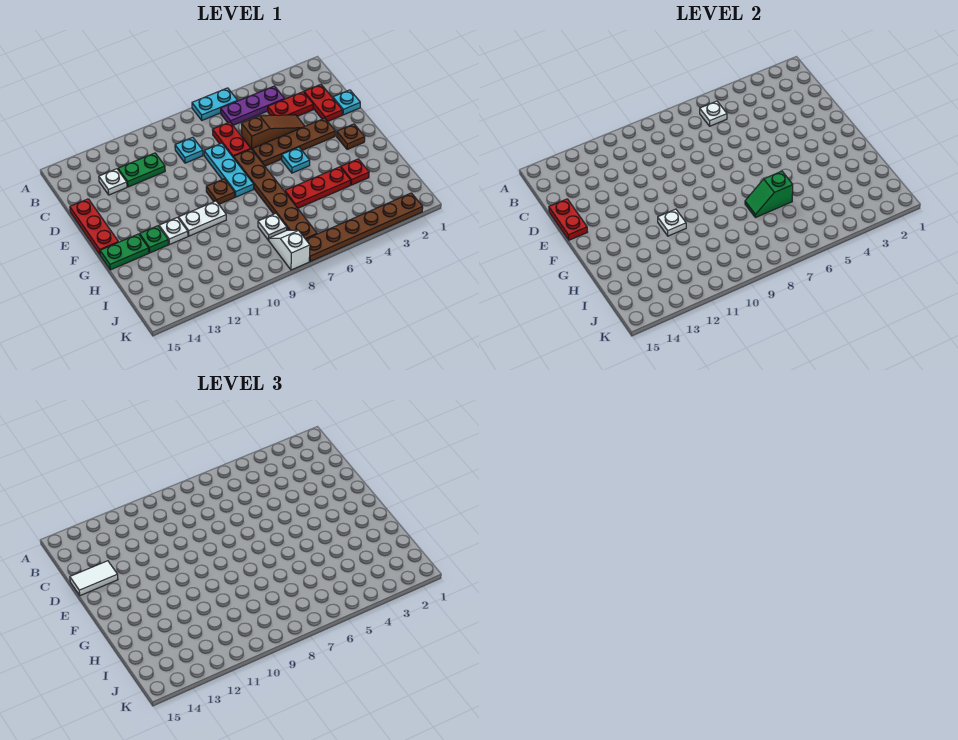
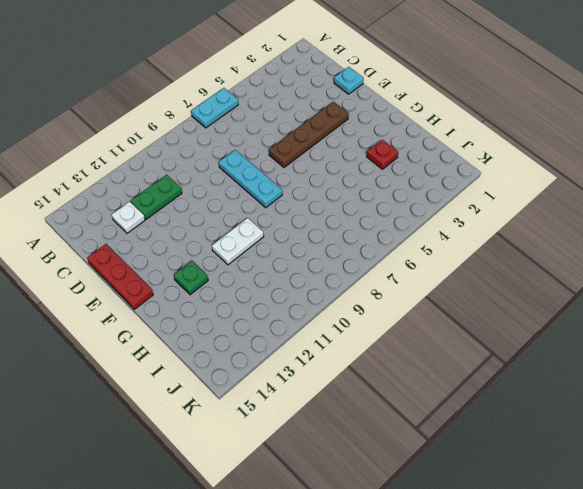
none -> purple 1x3 plate [221,86,284,125]
none -> red 1x2 plate [304,84,342,121]
none -> red 1x2 plate [268,92,313,116]
none -> red 1x2 plate [212,122,251,158]

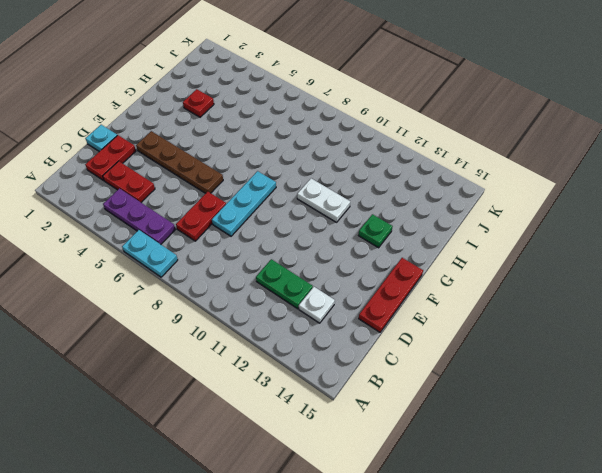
none -> cyan 1x1 plate [175,137,203,163]
none -> brown 1x3 slope [242,115,305,149]
none -> brown 1x6 plate [234,149,317,239]
none -> brown 1x1 plate [337,124,365,150]

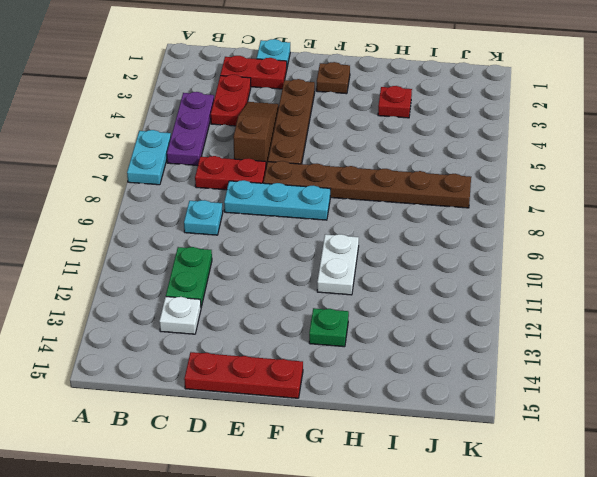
none -> cyan 1x1 plate [282,147,310,173]
none -> brown 1x1 plate [206,179,235,204]
none -> white 1x1 plate [159,218,188,245]
none -> green 1x2 plate [100,234,149,270]

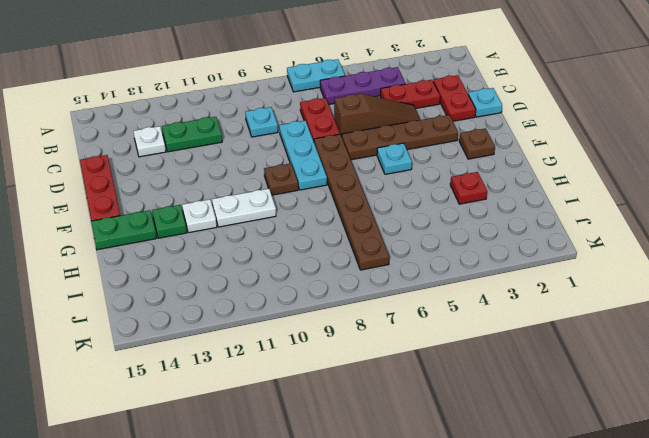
none -> red 1x3 plate [285,167,351,208]
none -> white 1x1 plate [258,214,287,240]
none -> white 1x2 slope [269,230,310,270]
none -> brown 1x6 plate [306,193,423,261]

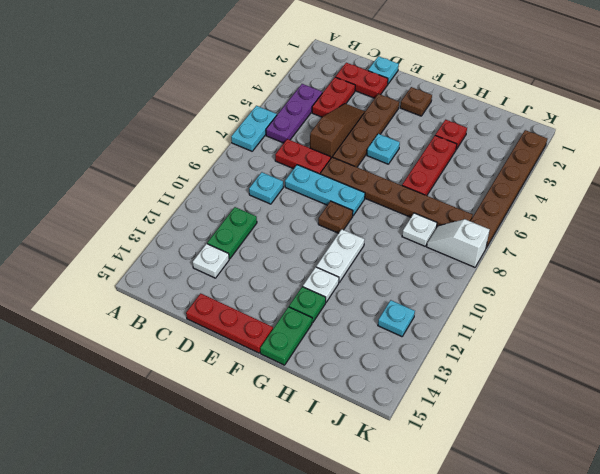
cyan 1x1 plate [378,300,415,337] -> none
none -> white 1x1 plate [700,101,727,126]
none -> red 1x2 plate [549,199,587,240]
none -> white 1x1 plate [658,209,686,236]
none -> green 1x2 slope [745,171,793,218]

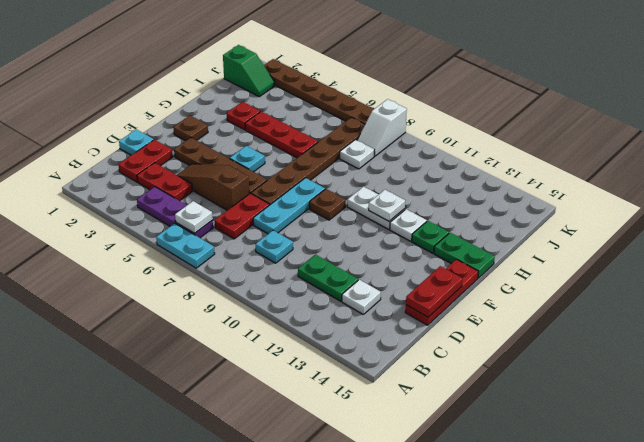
green 1x2 slope [223,45,275,97] -> green 1x2 slope moved to [745,171,793,218]
none -> white 1x2 tile [70,561,118,596]

